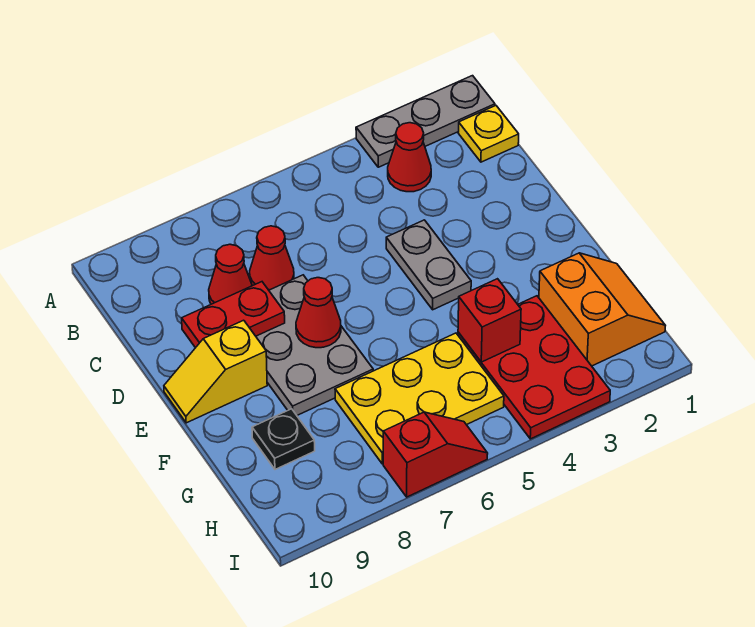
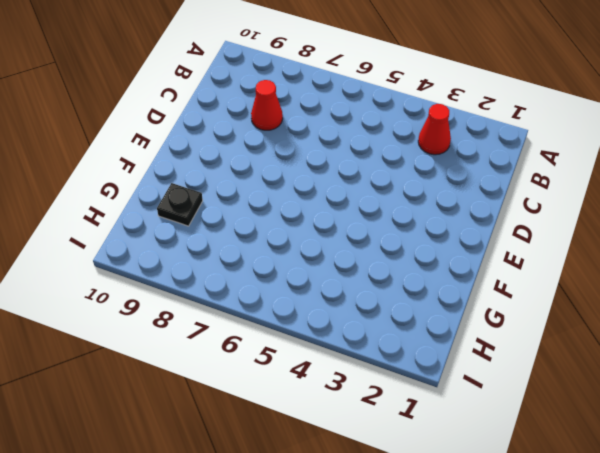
none -> grey 1x3 plate [356,76,495,167]
none -> yellow 1x1 plate [458,106,519,162]
none -> red 1x1 cone [250,226,294,290]

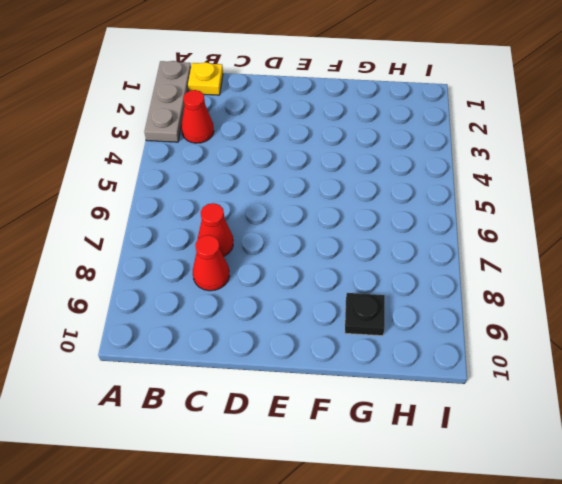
none -> grey 1x2 plate [386,220,471,310]
none -> grey 2x3 plate [256,275,373,415]
none -> yellow 1x2 slope [164,320,267,423]

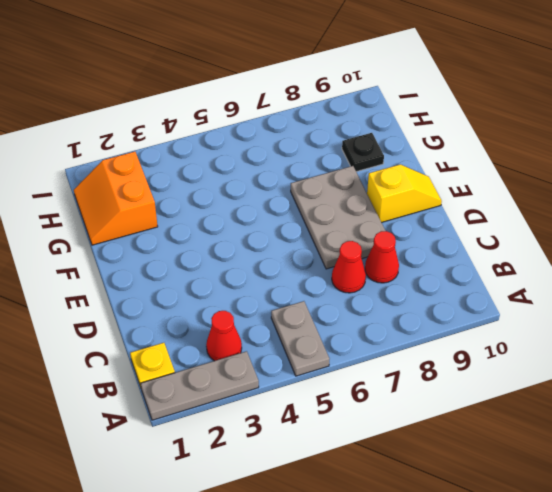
grey 1x2 plate [271,301,329,376] -> grey 1x2 plate moved to [386,220,471,310]
none -> red 2x3 plate [458,296,610,439]
none -> yellow 2x3 plate [335,333,504,464]
none -> red 1x2 slope [383,412,488,497]

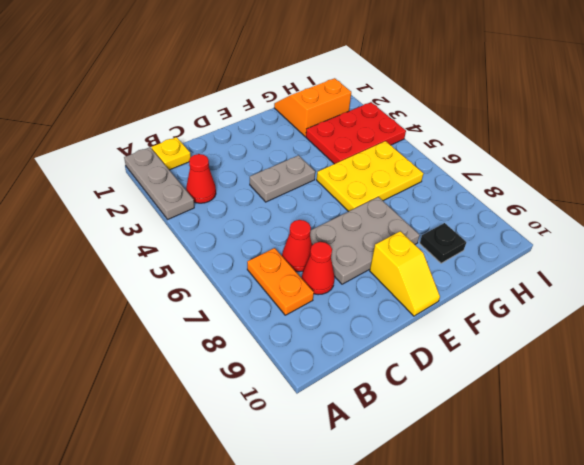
orange 1x2 plate [247,248,314,315] -> none
yellow 2x3 plate [317,141,424,212] -> yellow 2x3 plate turned to [335,333,504,464]
none -> red 1x2 slope [383,412,488,497]
none -> red 1x2 plate [182,282,285,348]
none -> red 1x1 cone [296,278,341,348]

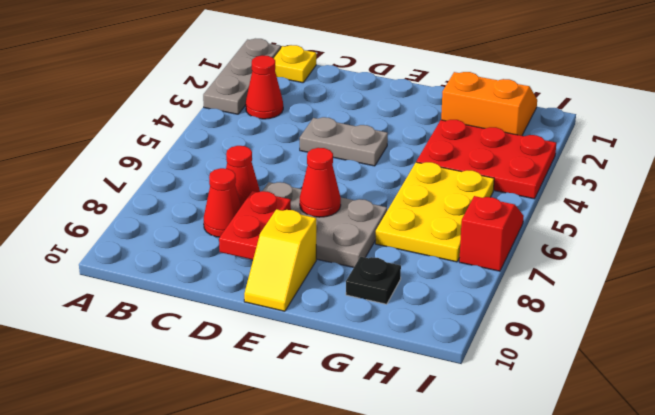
none -> red 1x1 brick [458,279,521,362]

